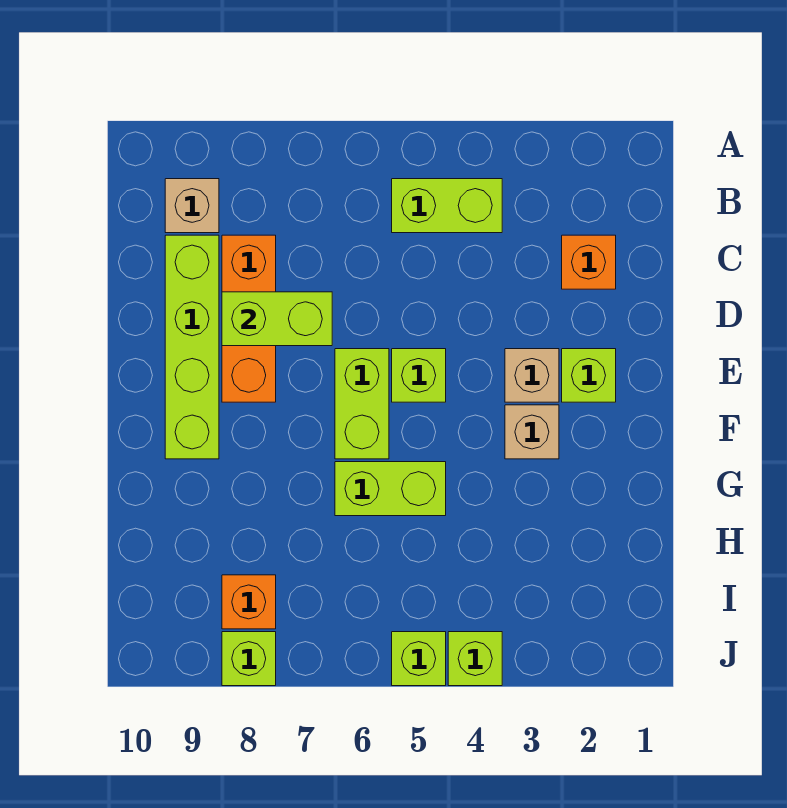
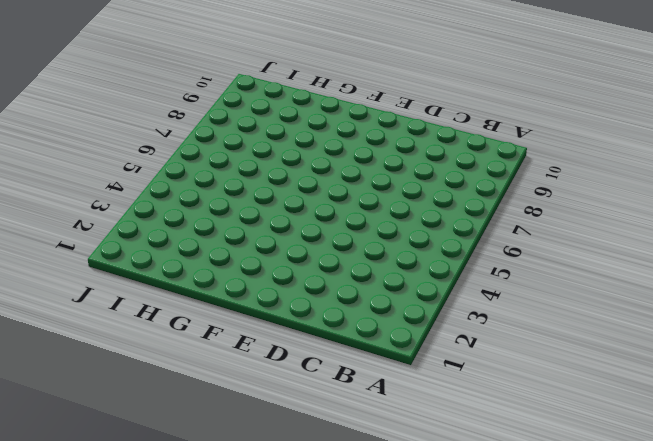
none -> lime 1x2 brick [392,179,502,233]
none -> tan 1x1 brick [165,179,219,233]
none -> orange 1x1 brick [562,235,616,289]

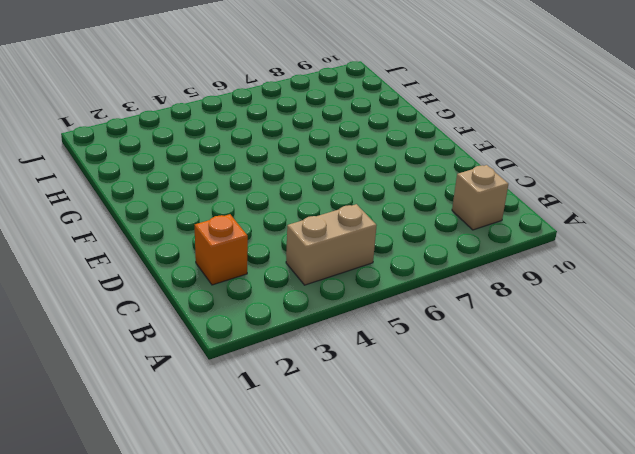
tan 1x2 brick [286,204,377,285] -> lime 1x2 brick [392,179,502,233]
none -> orange 1x3 brick [222,235,276,402]
none -> lime 1x4 brick [165,235,219,459]
none -> lime 1x1 brick [562,349,616,402]

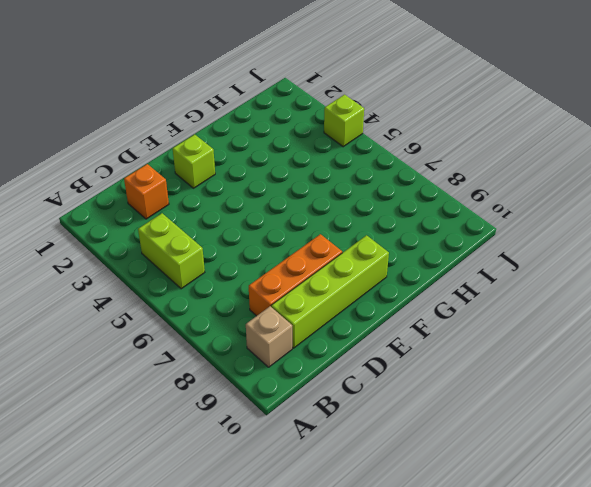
none -> tan 1x1 brick [505,349,559,402]
none -> lime 1x1 brick [392,349,446,402]
none -> lime 1x2 brick [335,349,389,459]

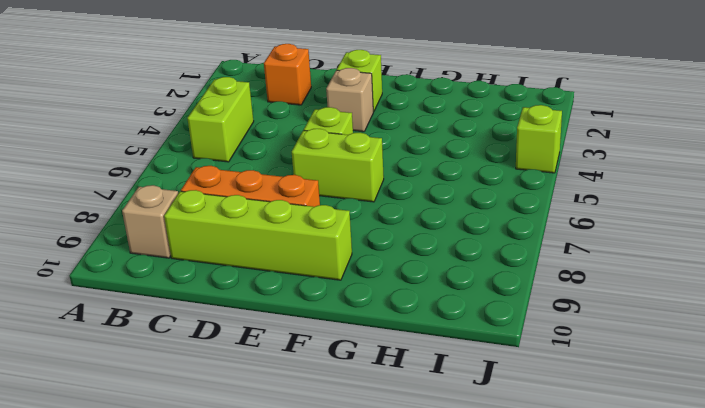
none -> tan 1x1 brick [505,405,559,459]
none -> lime 1x2 brick [335,462,446,516]
none -> orange 1x1 brick [222,575,276,629]

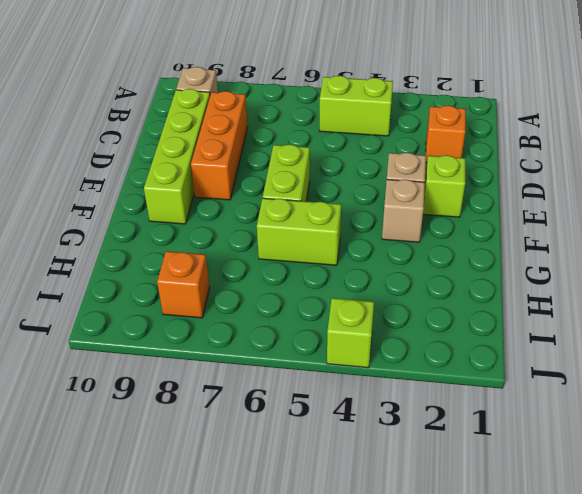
none -> lime 1x1 brick [392,349,446,402]
none -> lime 1x1 brick [392,632,446,686]
none -> lime 1x1 brick [222,632,276,686]

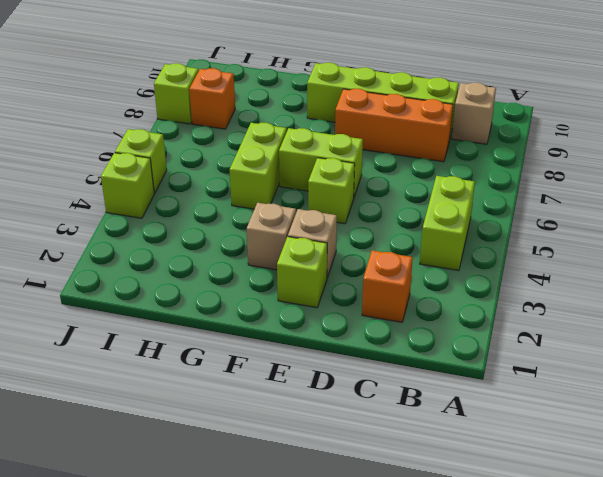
none -> lime 1x2 brick [222,292,332,346]

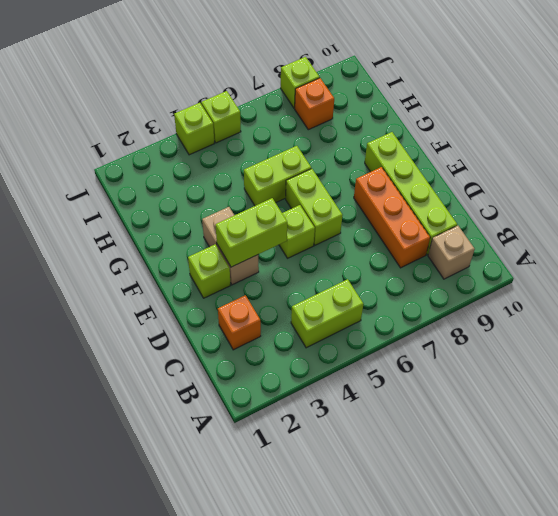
lime 1x2 brick [216,198,287,267] -> lime 1x2 brick moved to [222,292,332,346]

